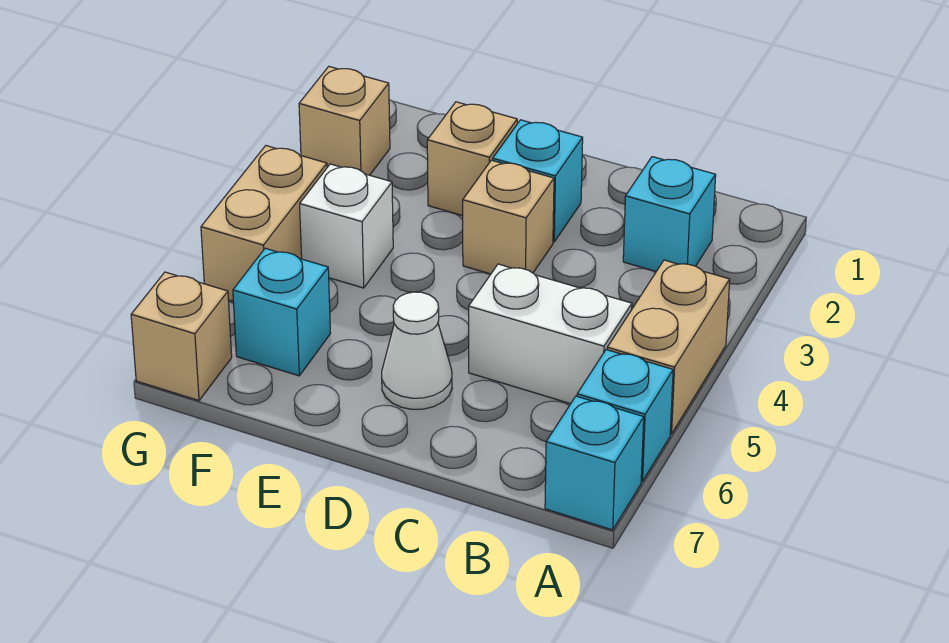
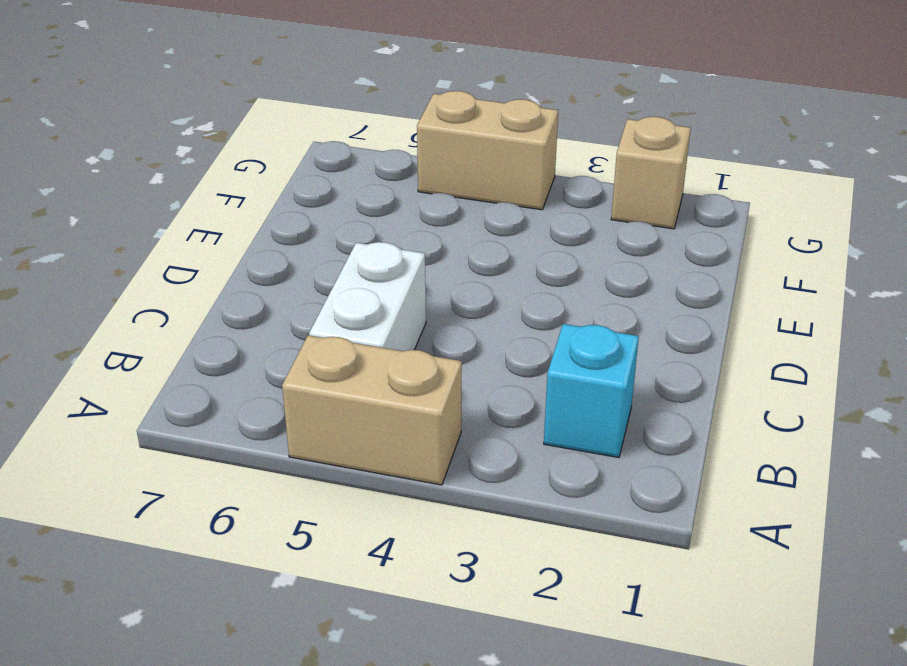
none -> cyan 1x1 brick [577,350,673,481]
none -> cyan 1x1 brick [545,396,644,530]
none -> cyan 1x1 brick [493,120,583,242]

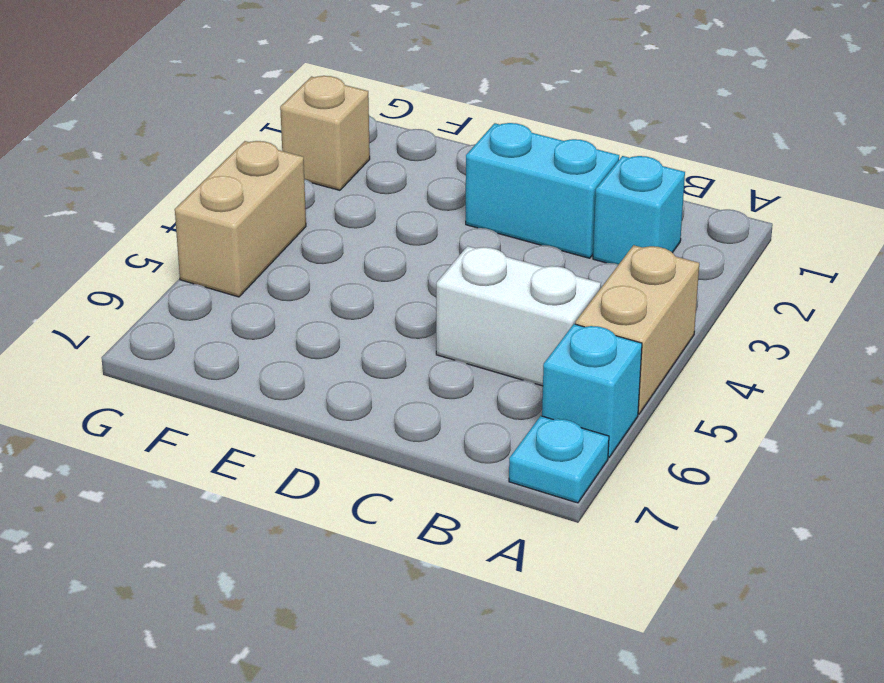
cyan 1x1 plate [509,416,609,503] -> cyan 1x1 brick [545,396,644,530]
cyan 1x2 brick [466,123,619,258] -> cyan 1x1 brick [493,120,583,242]
none -> tan 1x1 brick [463,160,554,274]
none -> white 1x1 cone [382,292,452,409]
none -> tan 1x1 brick [427,102,517,216]

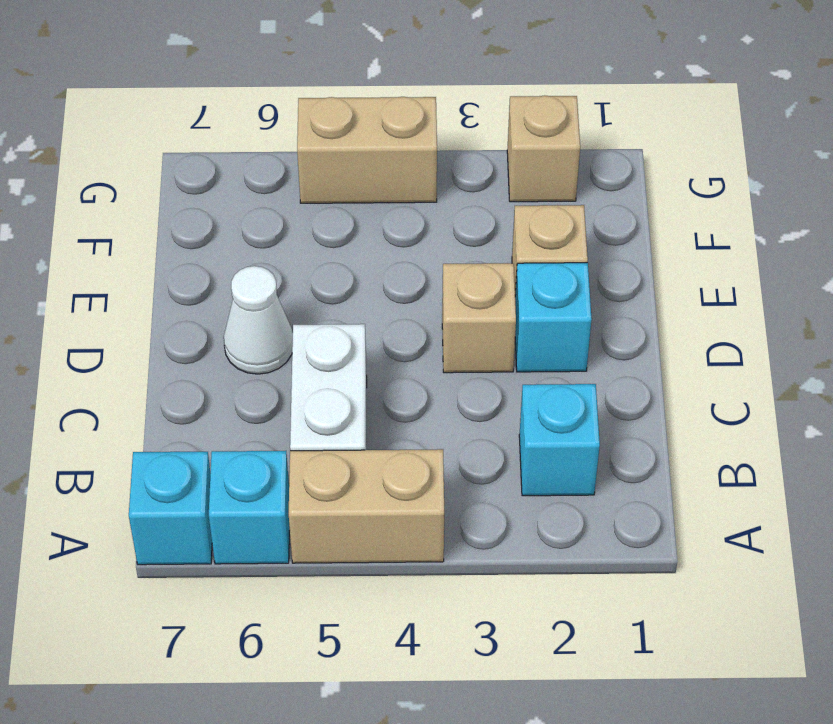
none -> white 1x1 brick [300,164,393,288]
none -> cyan 1x1 brick [233,248,331,376]
none -> tan 1x1 brick [131,272,232,401]

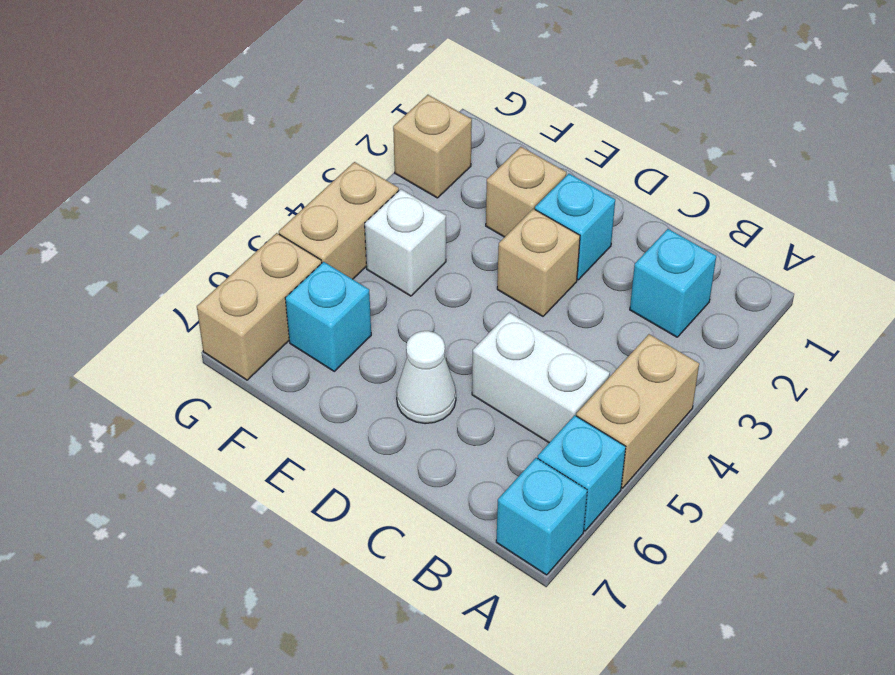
tan 1x2 brick [197,233,322,380] -> tan 1x1 brick [131,272,232,401]

